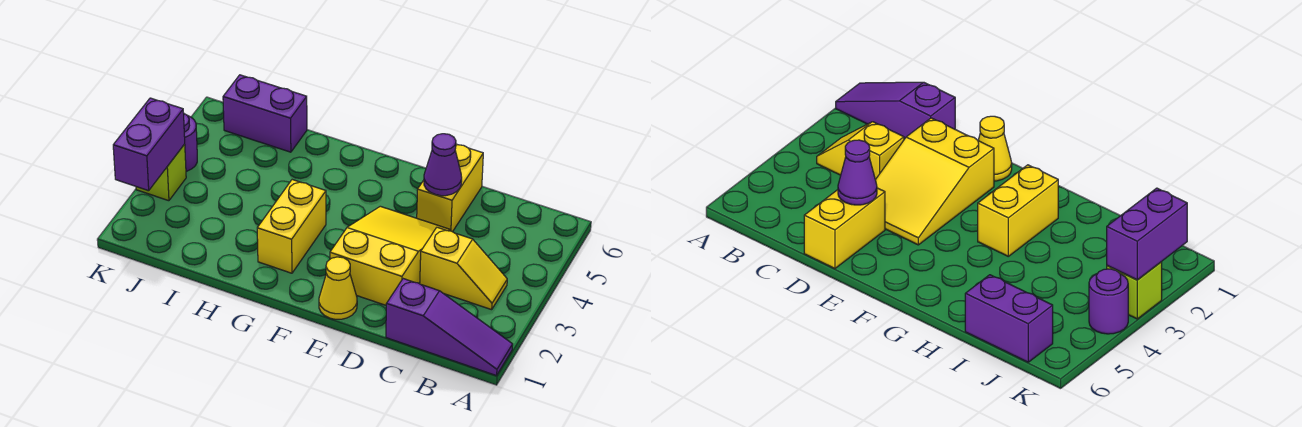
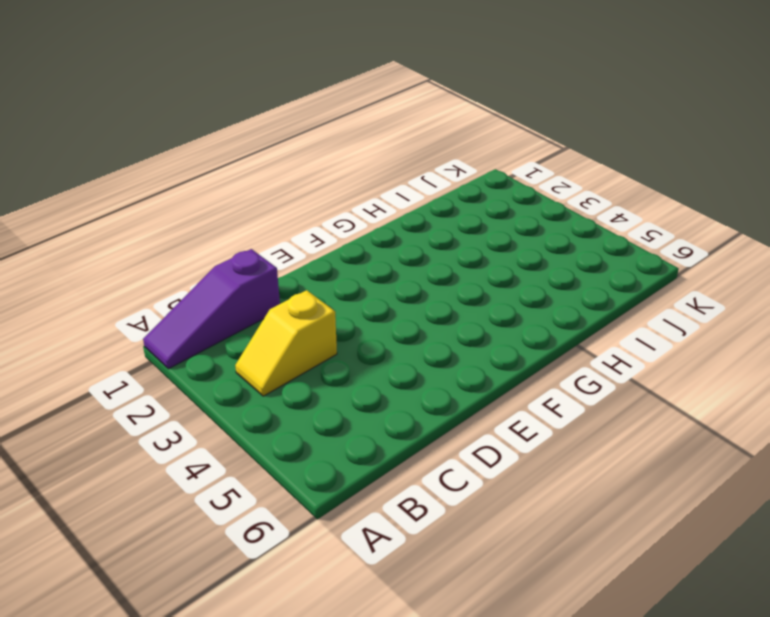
none -> yellow 2x3 slope [330,206,450,305]
none -> yellow 1x2 brick [417,144,483,232]

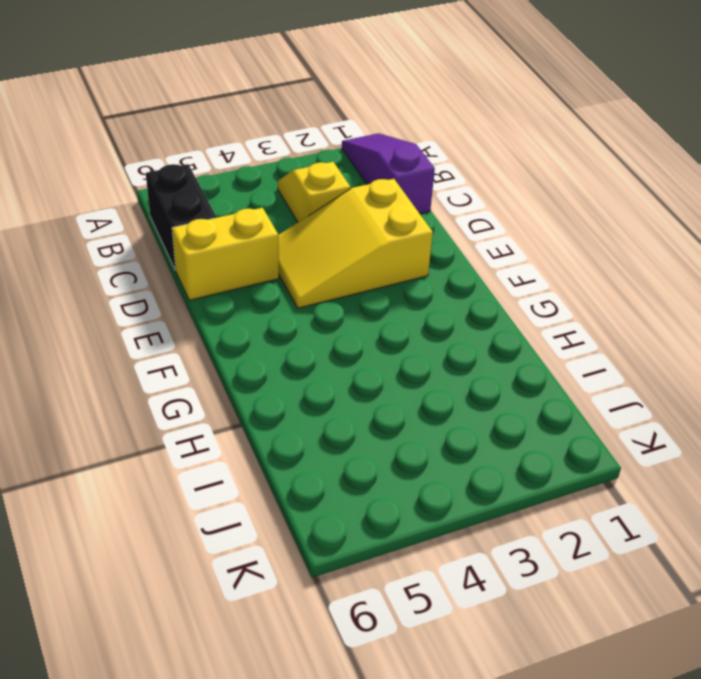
black 1x2 brick [146,164,216,270] -> none
none -> yellow 1x1 cone [319,257,357,319]
none -> yellow 1x2 brick [257,180,326,273]

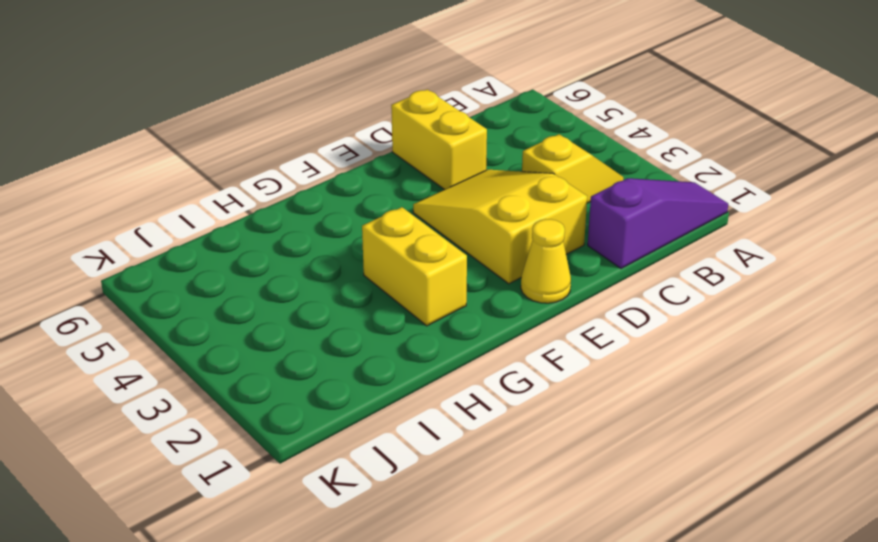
none -> purple 1x2 brick [223,75,307,152]
none -> lime 1x1 brick [136,144,186,201]

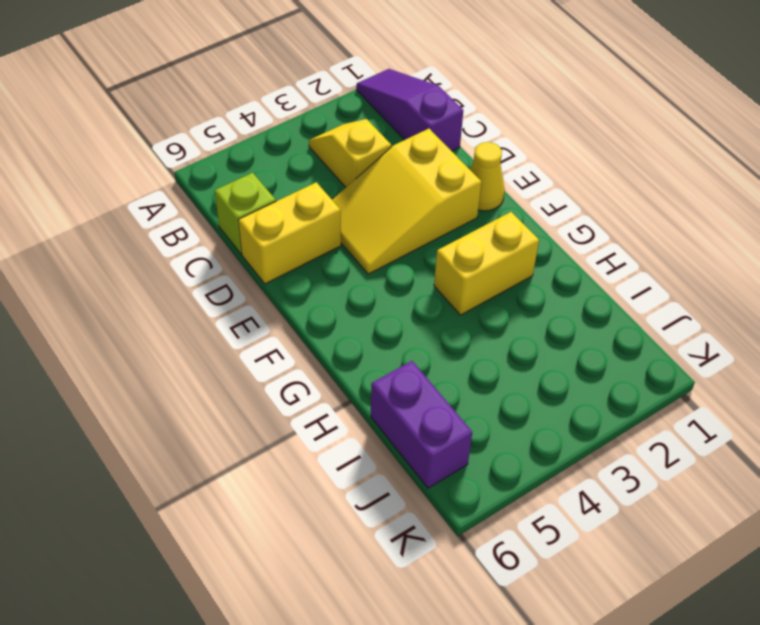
lime 1x1 brick [215,173,276,254] -> lime 1x1 brick moved to [136,144,186,201]
none -> purple 1x1 round brick [184,114,197,171]
none -> purple 1x1 cone [424,134,462,196]

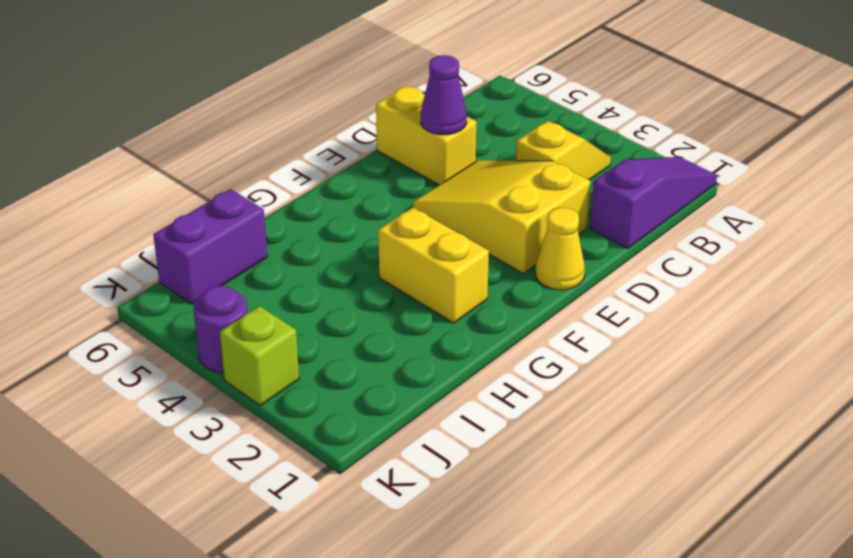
none -> purple 1x2 brick [113,98,185,191]

